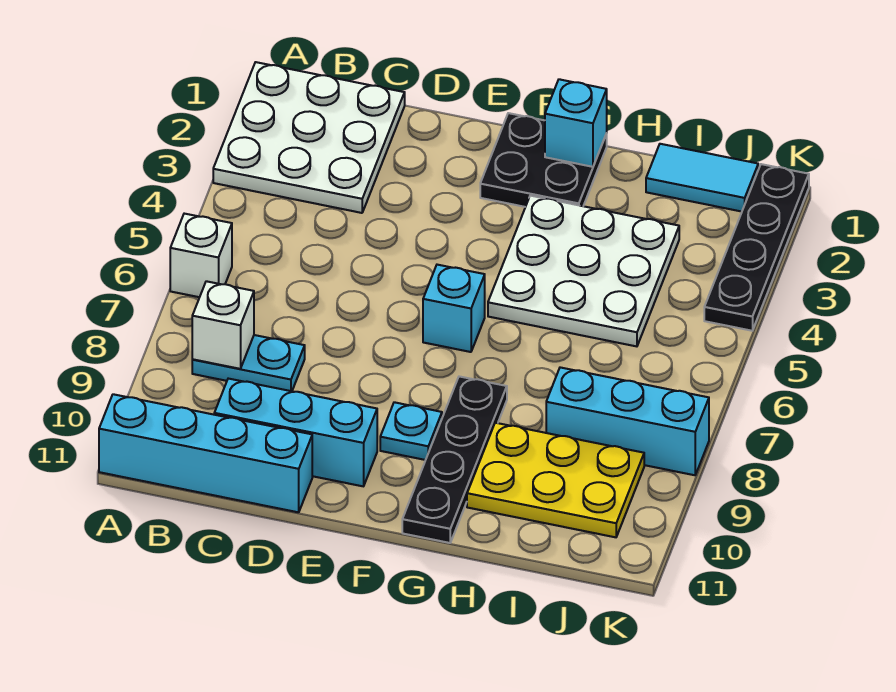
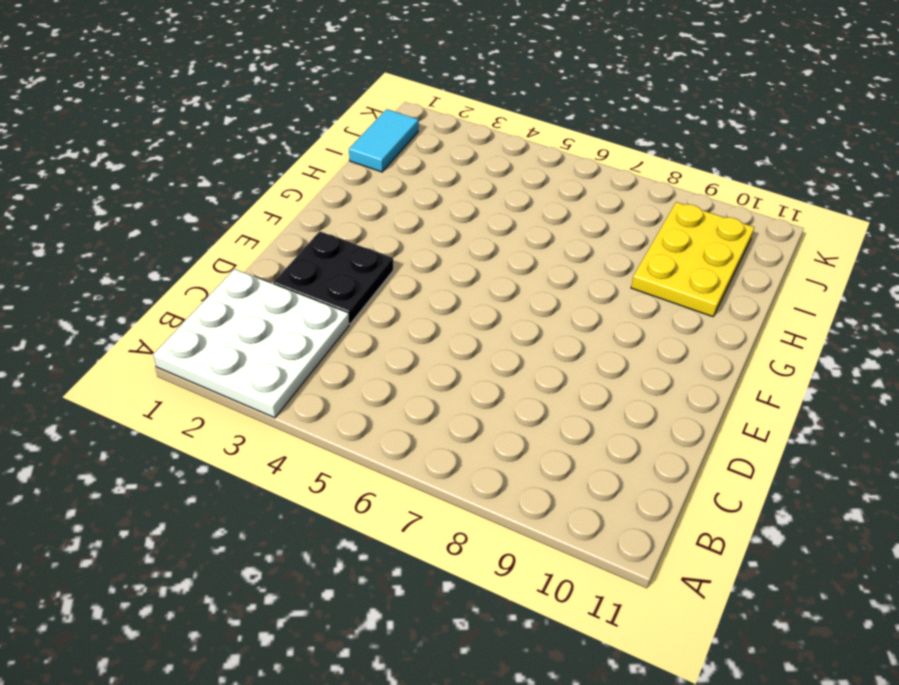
black 2x2 plate [273,231,393,324] -> black 2x2 plate moved to [480,113,607,207]
none -> white 1x1 brick [170,214,232,297]
none -> cyan 1x4 brick [99,394,312,512]
none -> cyan 1x2 plate [192,335,305,391]

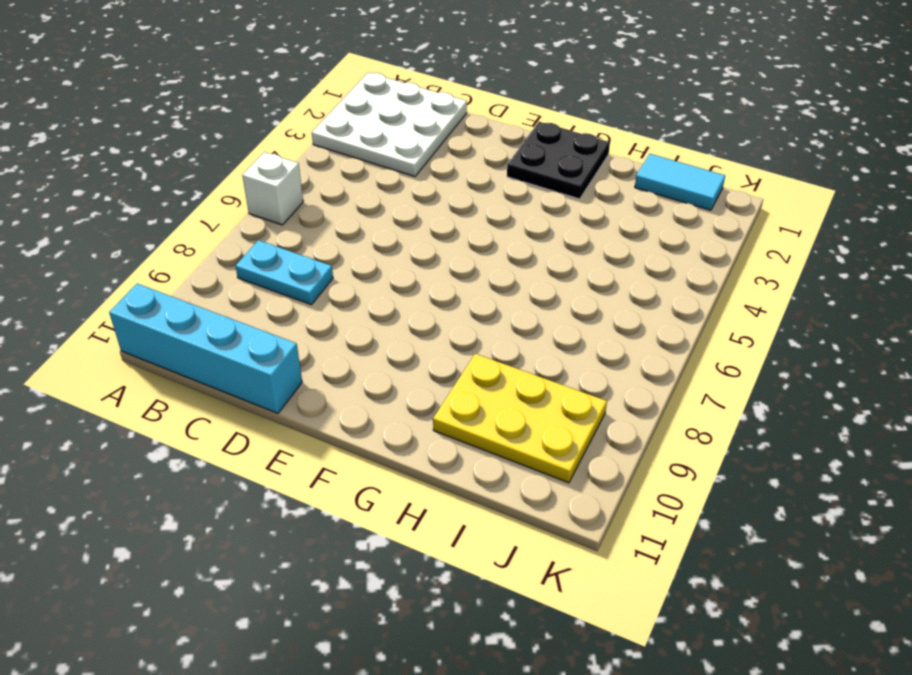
none -> cyan 1x3 brick [214,379,377,486]
none -> cyan 1x1 brick [423,265,485,352]
none -> cyan 1x1 plate [380,402,442,460]

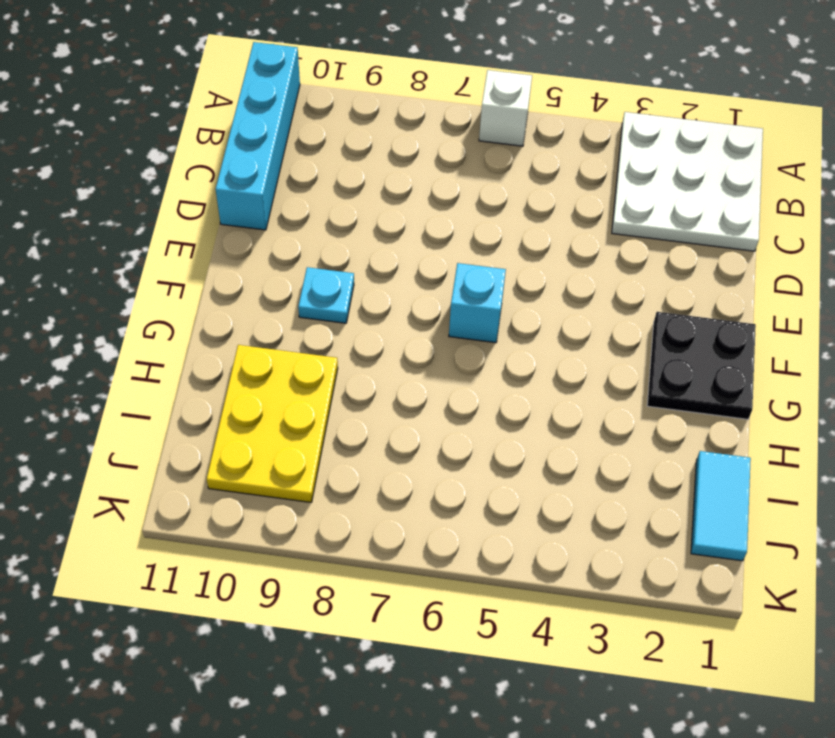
none -> cyan 1x2 plate [192,335,305,391]
none -> cyan 1x3 brick [214,379,377,486]
none -> white 3x3 plate [488,196,679,346]

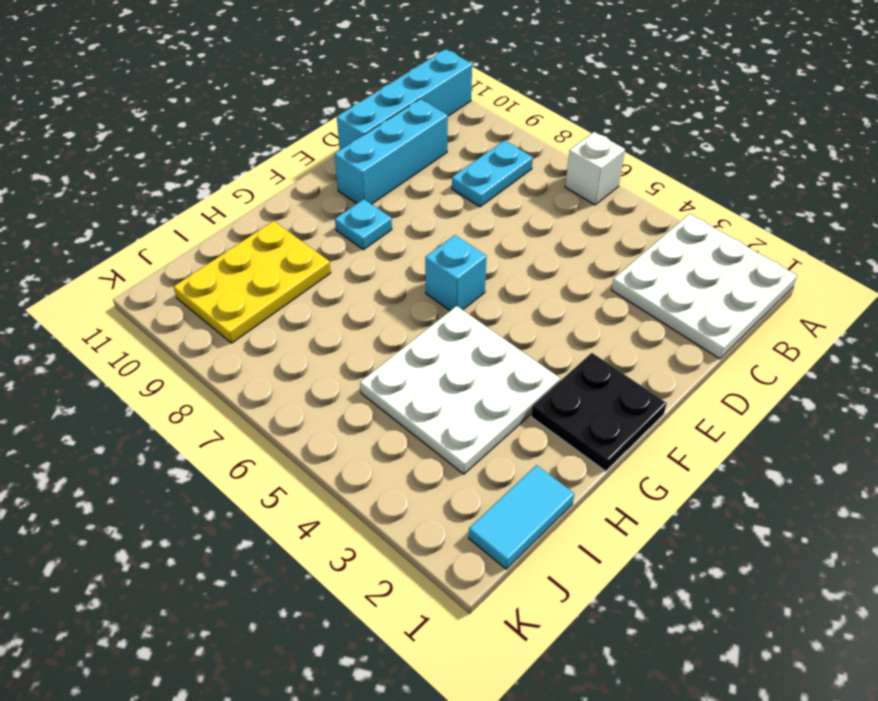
none -> black 1x4 plate [402,376,507,543]
none -> cyan 1x3 brick [546,367,709,475]
none -> black 1x4 plate [704,164,809,331]

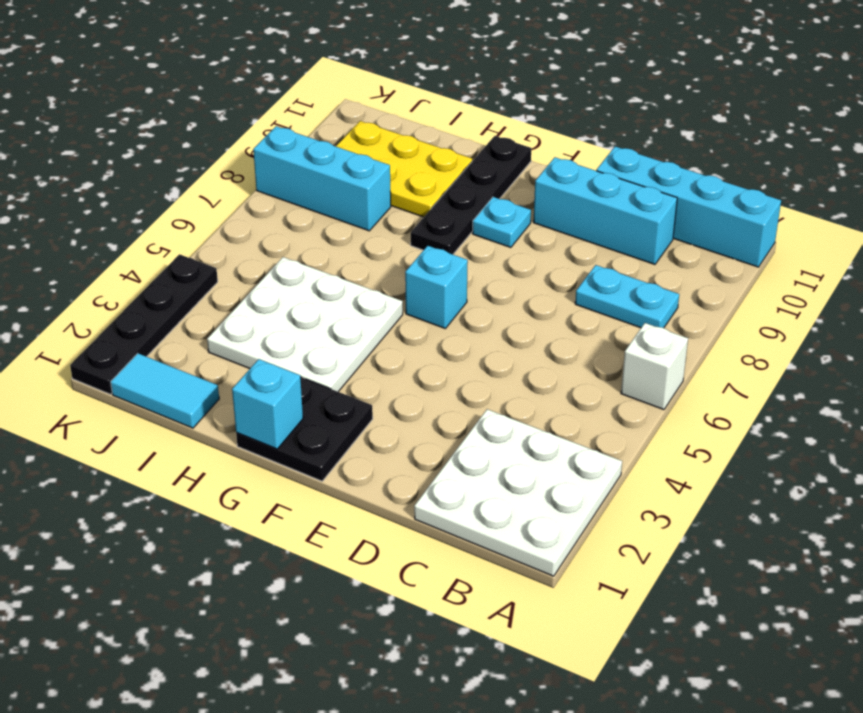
none -> white 1x1 brick [192,281,254,369]

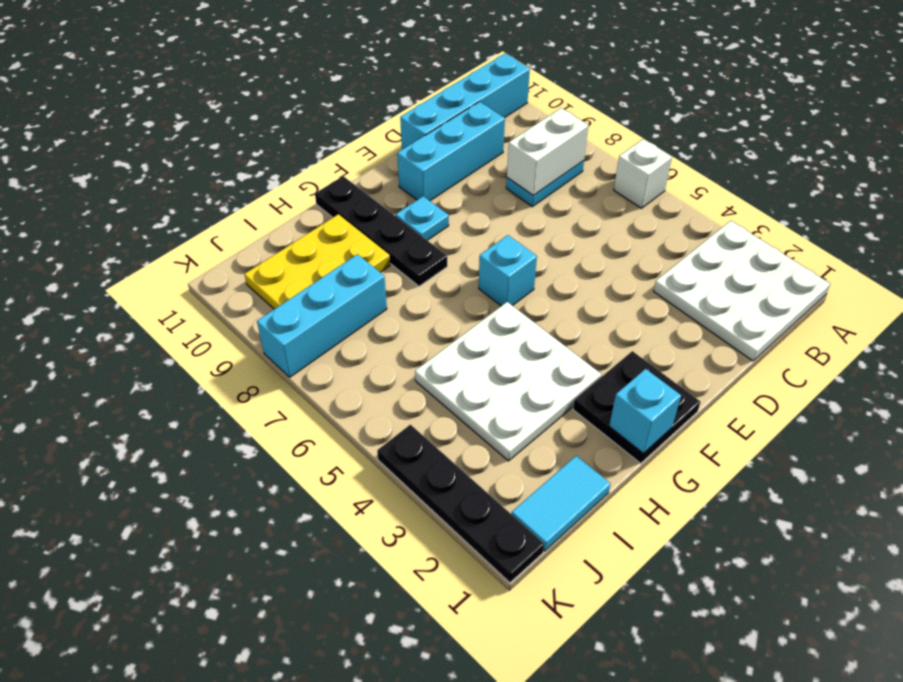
white 1x2 brick [507,108,589,195] -> white 1x1 brick [192,281,254,369]

